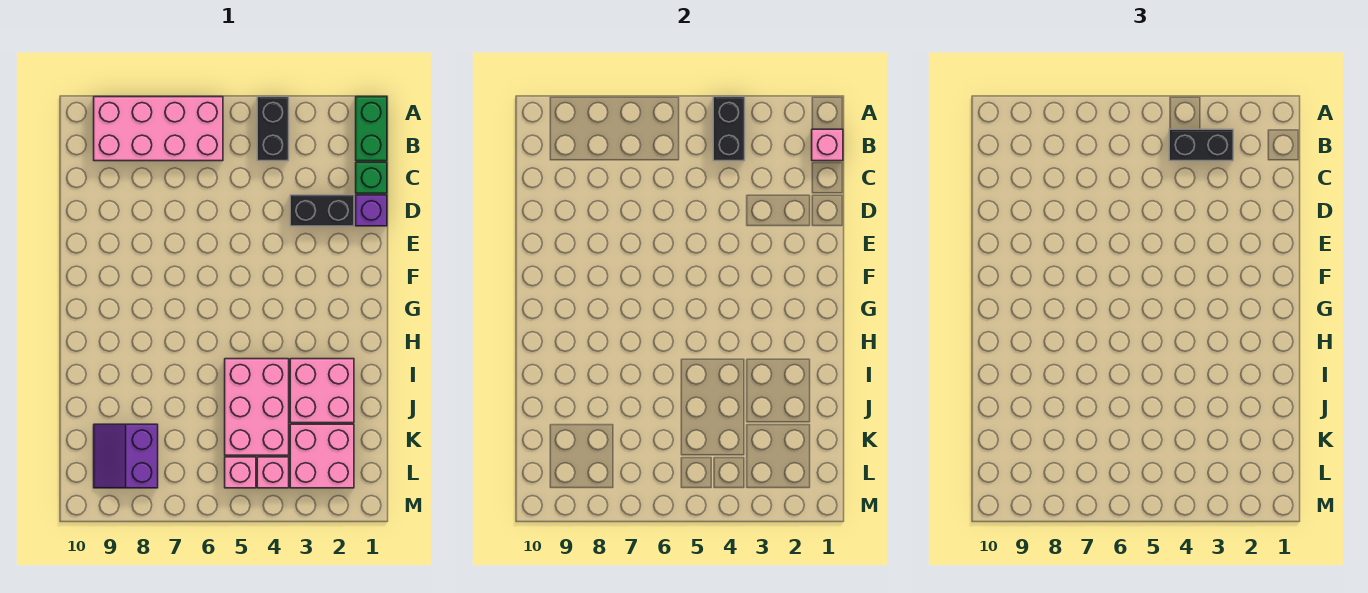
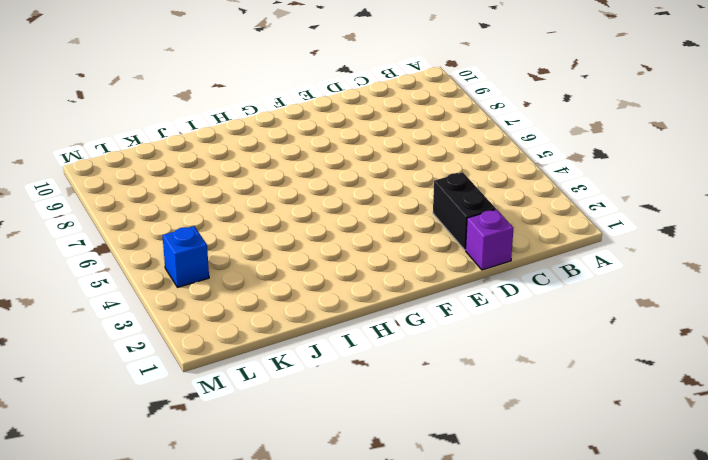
blue 1x1 brick [162,226,209,288] -> pink 1x1 brick [257,457,289,488]
none -> green 1x2 brick [356,97,387,161]
none -> black 1x2 brick [257,97,289,161]
none -> pink 2x4 brick [94,97,223,161]

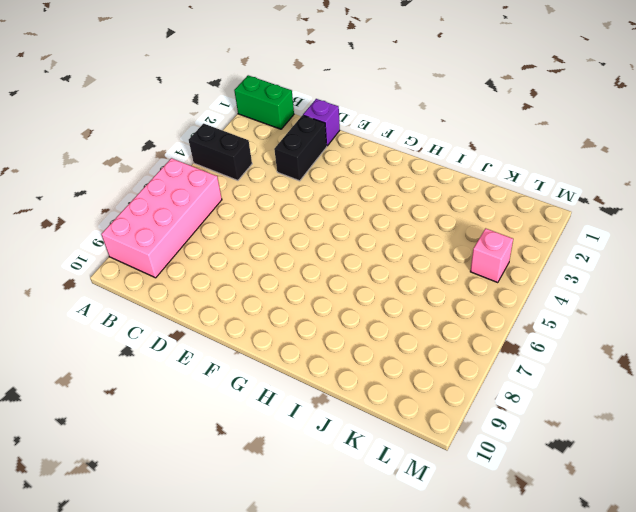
none -> green 1x1 brick [356,162,387,193]
none -> pink 2x2 brick [290,359,354,423]
none -> pink 2x3 brick [225,359,289,455]

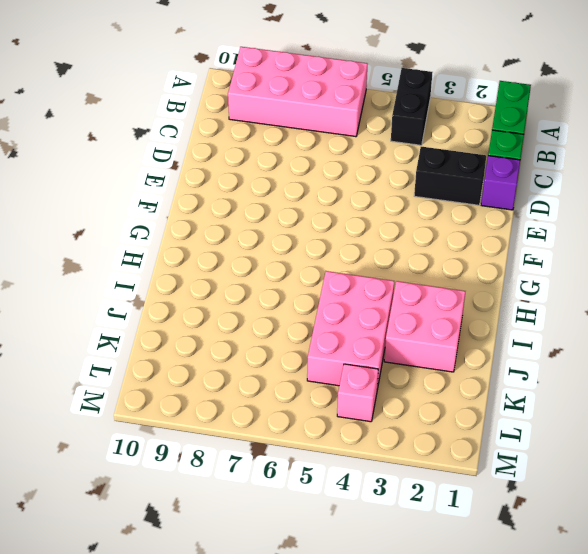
none -> pink 2x2 brick [290,424,354,488]
none -> purple 2x2 slope [94,424,158,488]
none -> pink 1x1 brick [225,457,256,488]

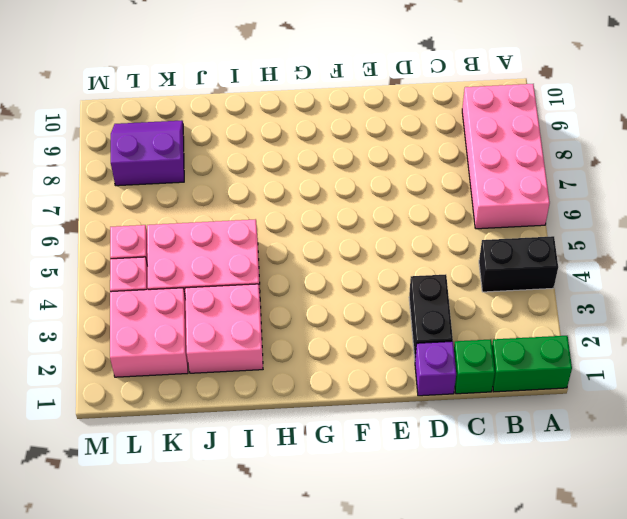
none -> black 1x2 brick [713,97,745,161]
none -> pink 1x1 brick [812,129,843,161]
none -> black 1x2 brick [1169,129,1233,161]

